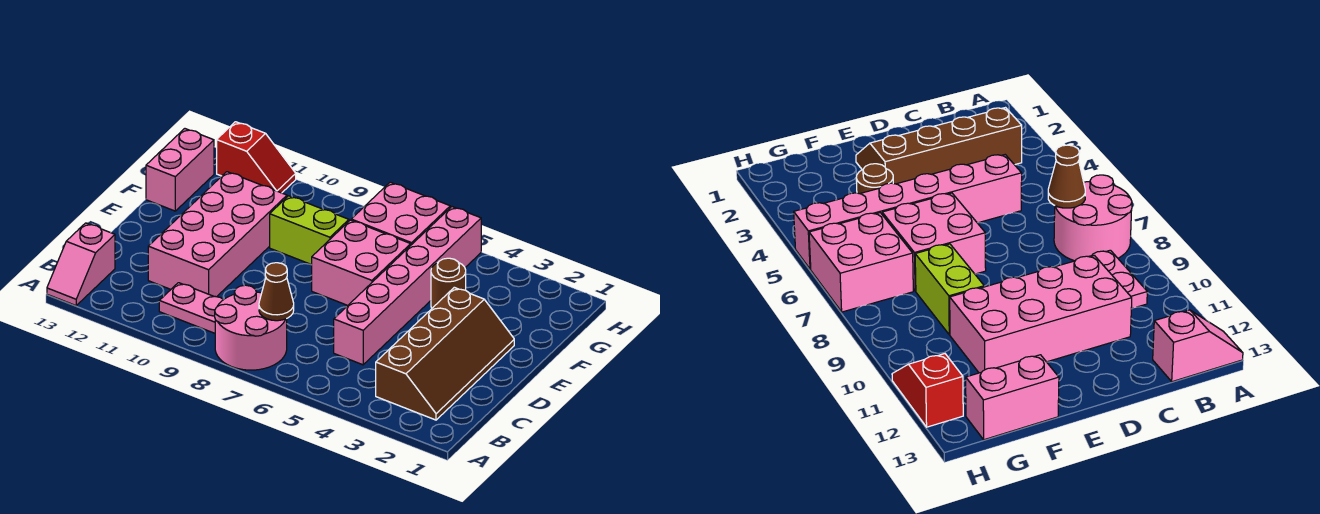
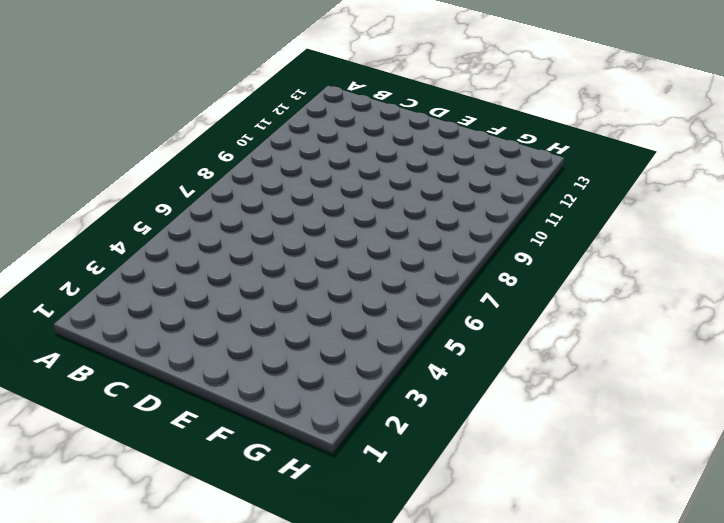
none -> pink 2x2 round brick [215,285,287,370]
none -> pink 1x2 slope [47,223,115,305]
none -> brown 2x4 slope [376,287,514,420]

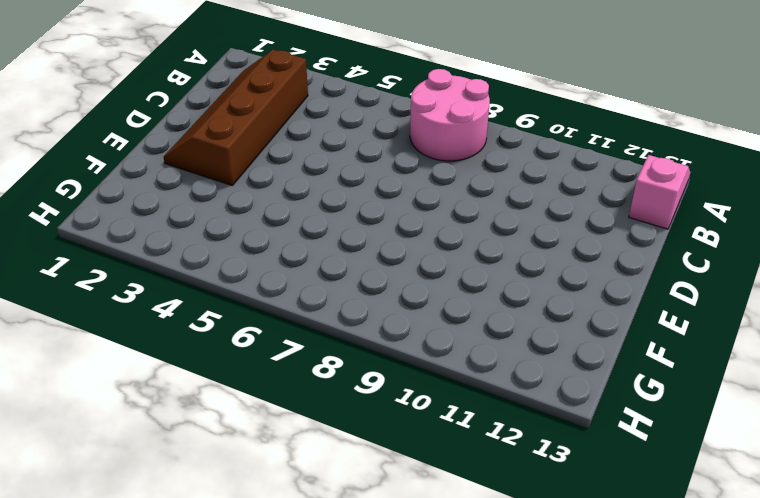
none -> pink 1x2 plate [159,283,223,333]
none -> pink 1x6 brick [334,207,481,365]
none -> pink 2x4 brick [148,172,287,297]

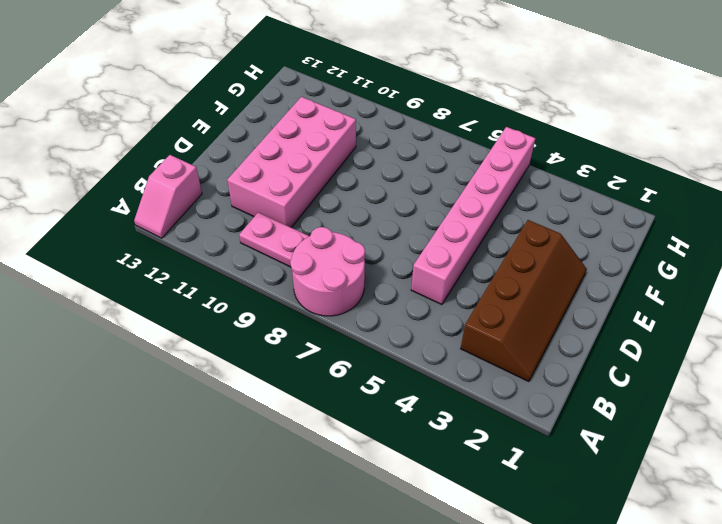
none -> pink 2x2 brick [312,220,411,305]
none -> brown 1x1 round brick [431,258,466,308]
none -> lime 1x2 brick [270,196,349,265]

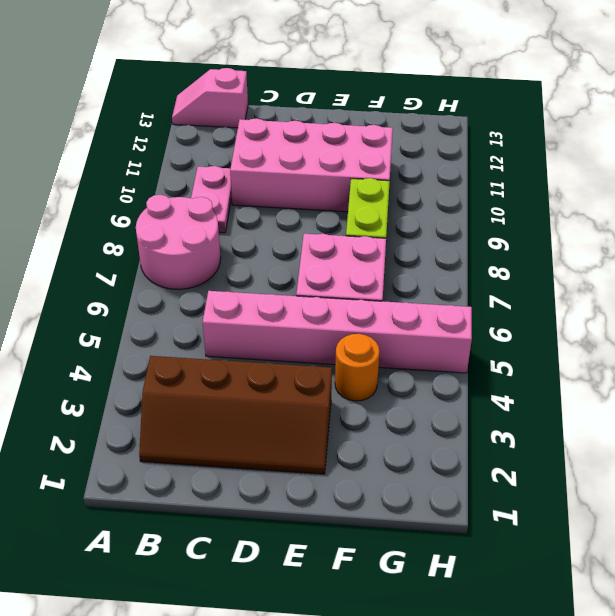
orange 1x1 round brick [335,334,380,401] -> brown 1x1 round brick [431,258,466,308]
none -> pink 1x2 brick [146,129,214,211]
none -> pink 2x2 brick [351,182,450,245]
none -> red 1x2 slope [217,122,296,193]

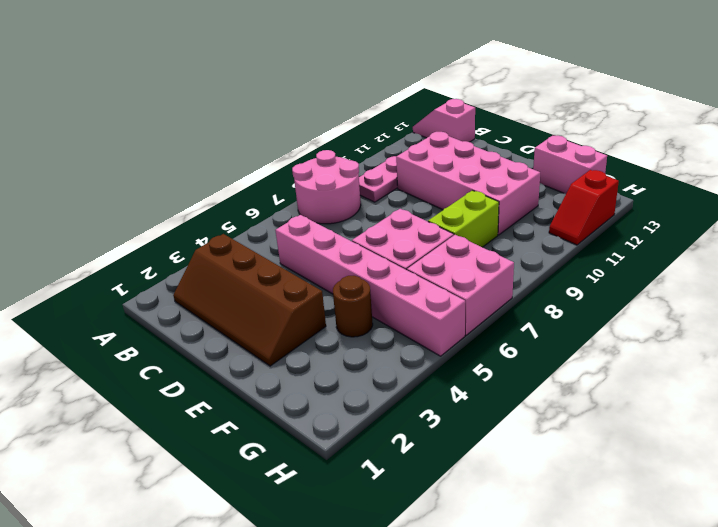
none -> brown 1x1 cone [259,263,294,321]

